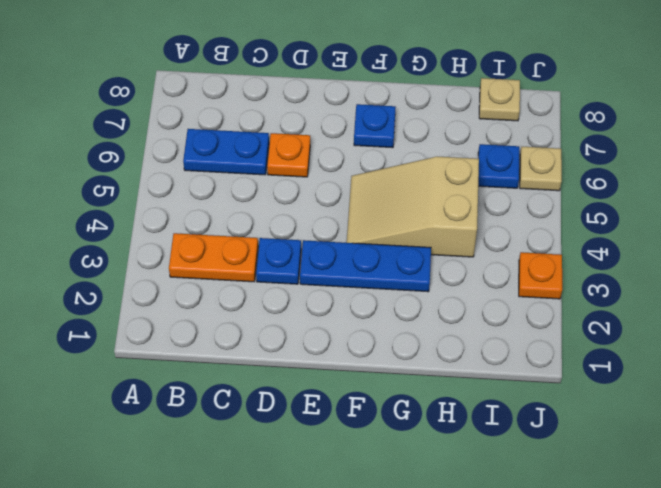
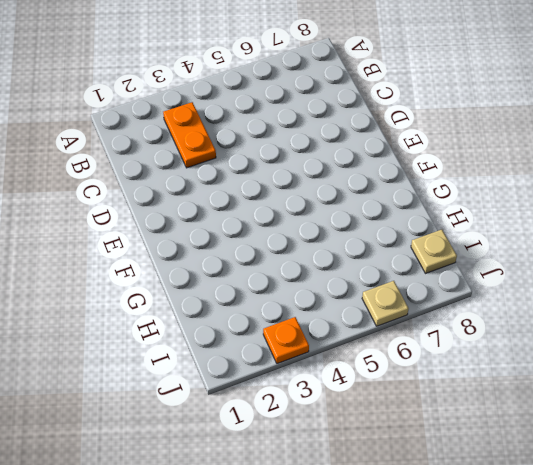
none -> blue 1x2 plate [183,129,269,175]
none -> blue 1x1 plate [256,238,301,284]

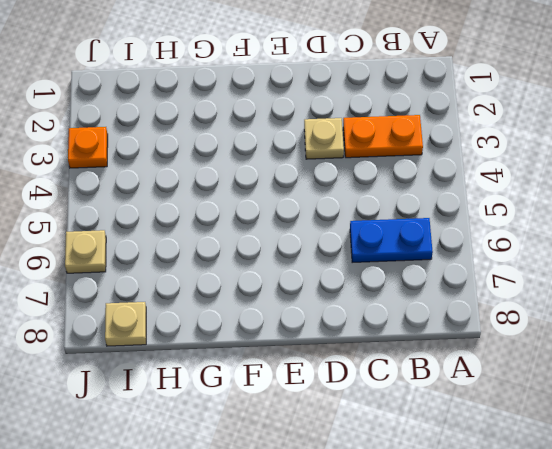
tan 1x1 plate [304,118,344,159] -> blue 1x1 plate [256,238,301,284]
none -> orange 1x1 plate [267,133,310,177]
none -> blue 1x3 plate [300,240,431,292]

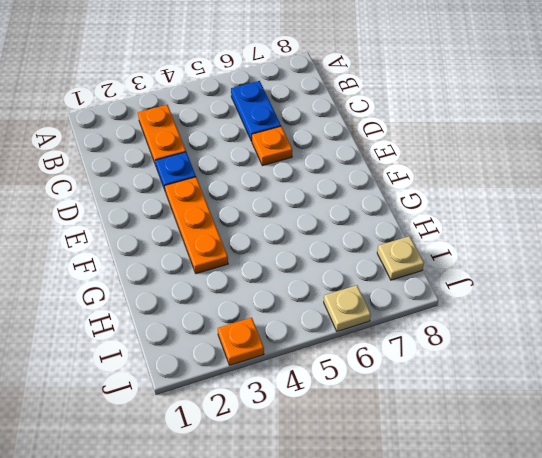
orange 1x3 plate [165,177,228,274] -> blue 1x3 plate [300,240,431,292]
none -> tan 2x3 slope [347,157,479,257]
none -> blue 1x1 plate [354,104,396,148]

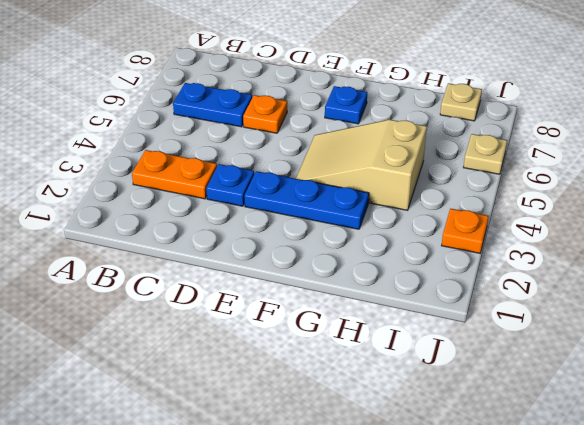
none -> blue 1x1 plate [478,144,519,188]

